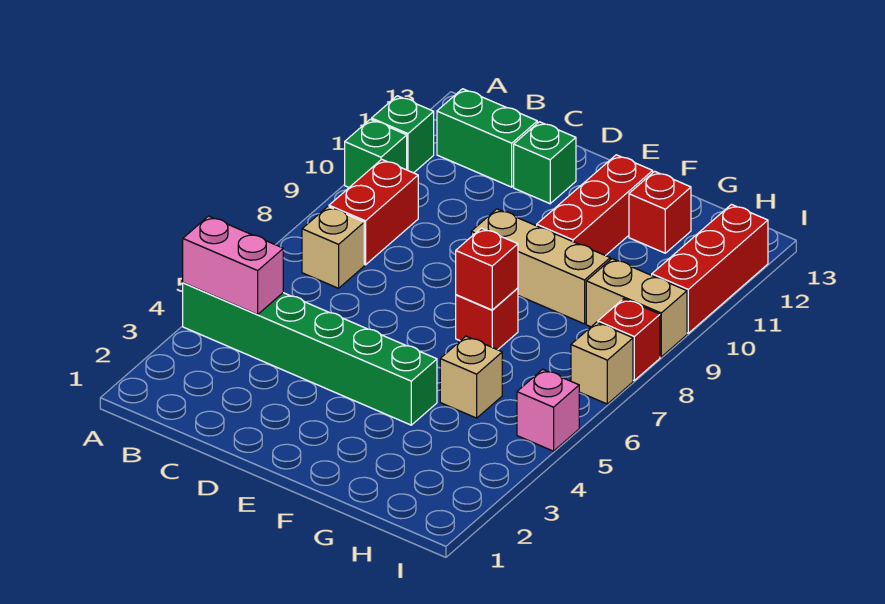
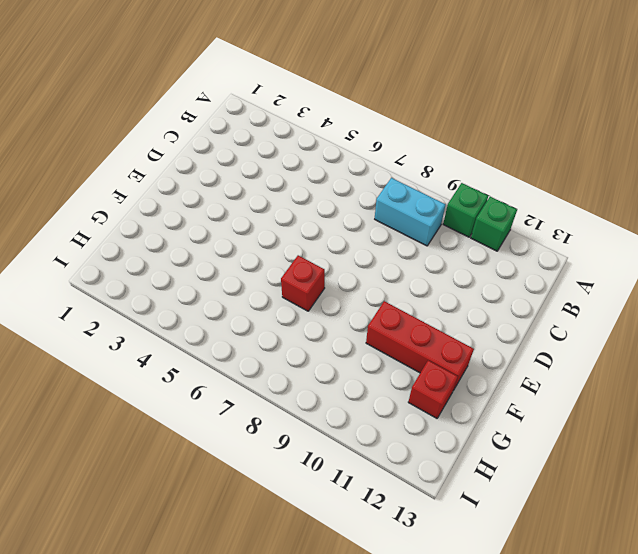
cyan 1x2 brick [375,178,446,246] -> red 1x2 brick [329,159,418,265]
none -> green 1x6 brick [183,283,437,425]
none -> tan 1x1 brick [302,207,364,288]
none -> green 1x2 brick [437,89,537,187]

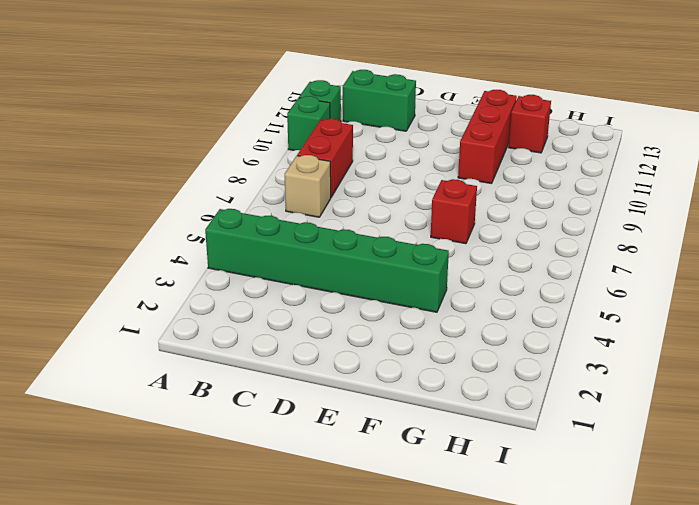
none -> green 1x1 brick [514,122,576,204]
none -> tan 1x3 brick [471,209,610,324]
none -> tan 1x1 brick [440,336,502,418]

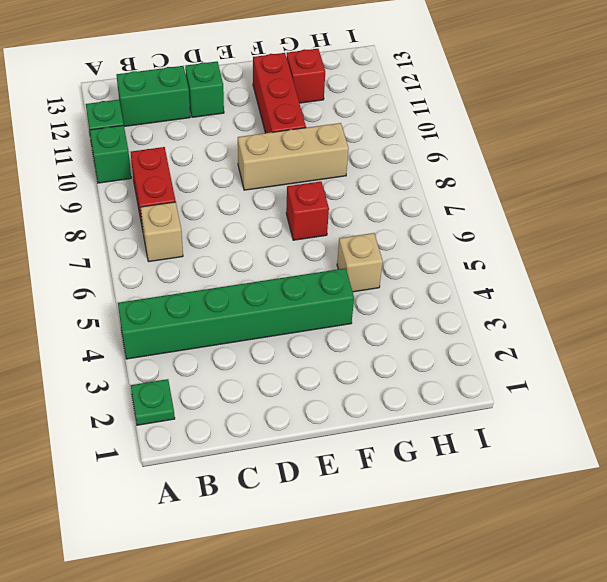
green 1x1 plate [131,379,175,425] -> none
none -> tan 1x2 brick [586,259,687,357]
none -> pink 1x1 brick [517,369,579,451]
none -> tan 1x1 brick [571,322,633,404]

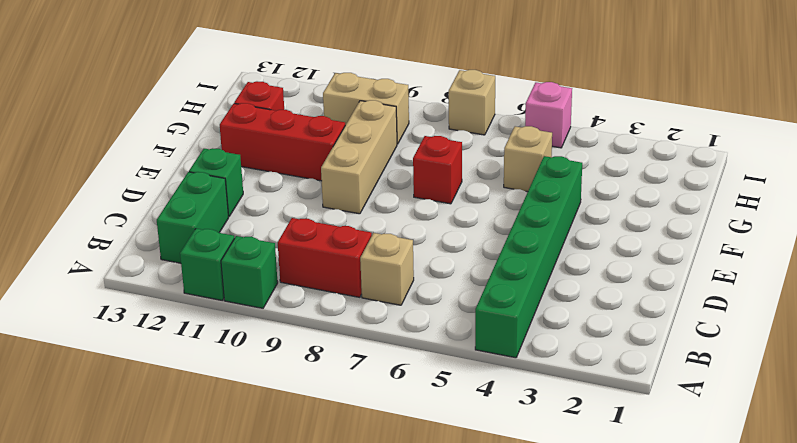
tan 1x2 brick [323,73,409,144] -> tan 1x2 brick turned to [586,259,687,357]
none -> red 1x1 brick [598,299,660,380]
none -> red 1x3 brick [652,204,768,333]
none -> pink 1x2 brick [183,216,283,314]

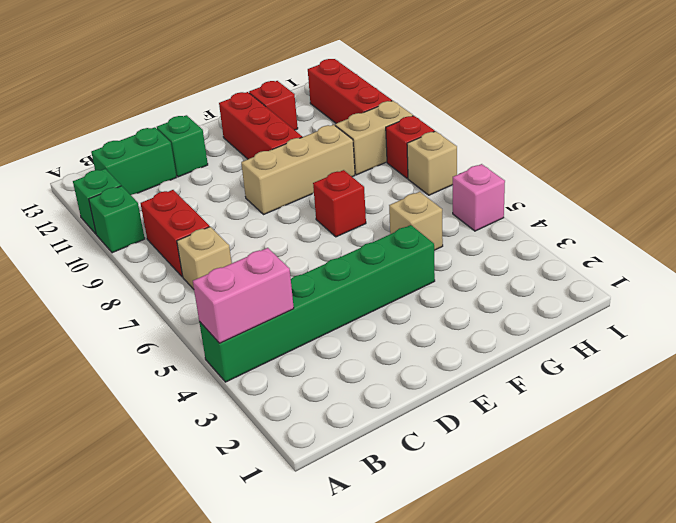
none -> red 1x1 brick [456,228,518,310]

